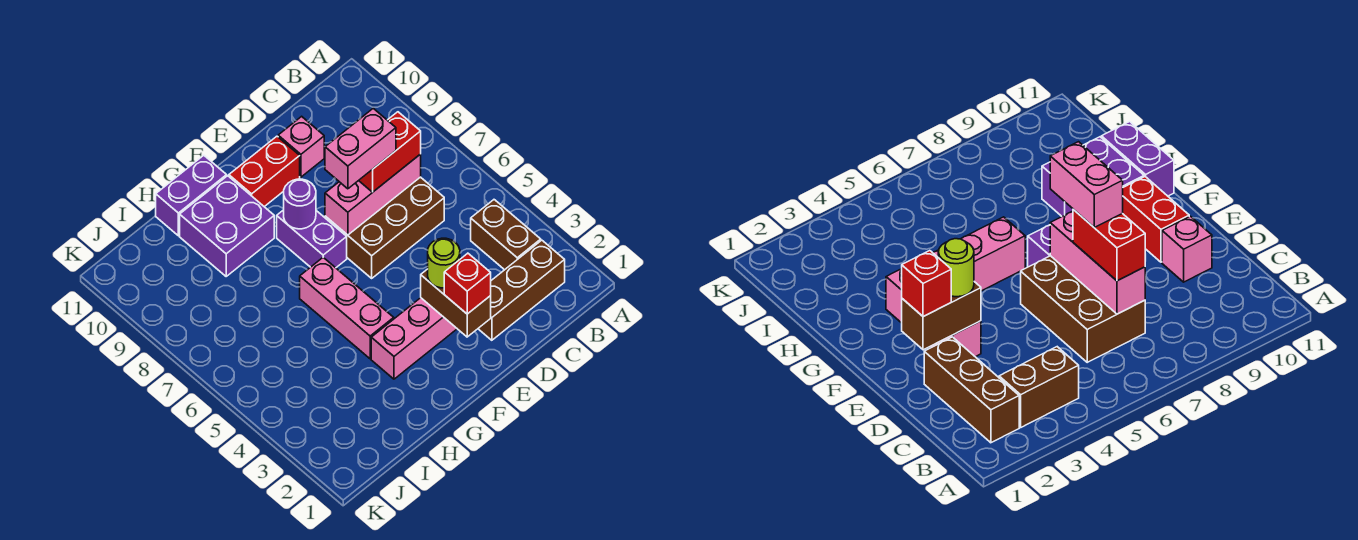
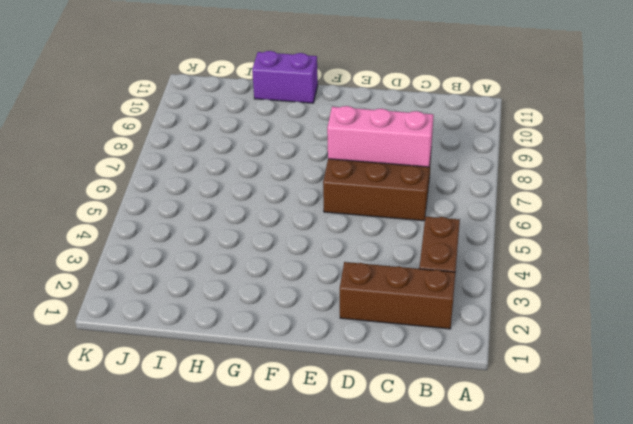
none -> pink 1x1 brick [278,116,324,177]
none -> pink 1x3 brick [371,298,457,379]
none -> red 1x2 brick [229,136,300,207]

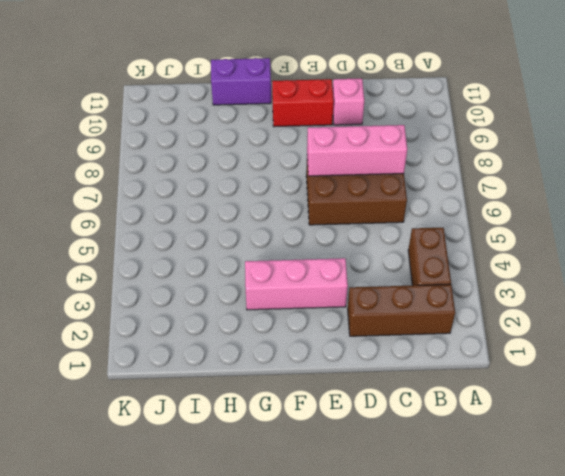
none -> purple 1x2 brick [277,210,347,268]
none -> pink 1x3 brick [300,257,394,359]
none -> purple 2x2 brick [180,176,274,276]

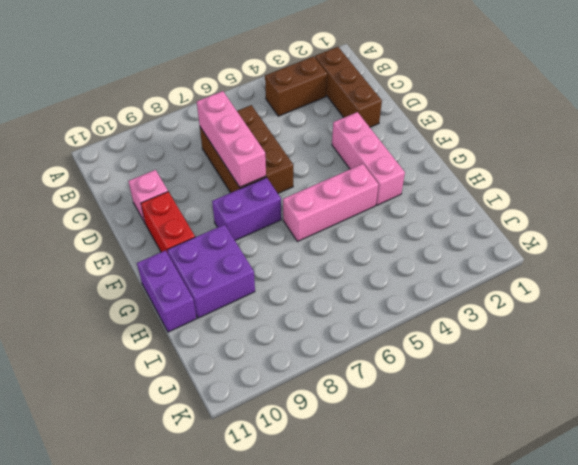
none -> brown 1x2 brick [421,269,491,337]
none -> purple 1x1 round brick [284,179,316,229]
none -> red 1x2 brick [359,112,421,192]

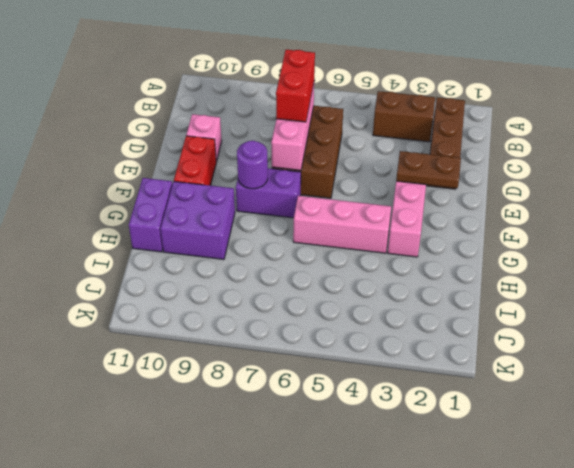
brown 1x2 plate [396,151,461,188] -> brown 1x2 brick [421,269,491,337]
none -> red 1x1 brick [444,253,491,314]
none -> lime 1x1 round brick [428,238,460,288]
none -> pink 1x2 brick [325,108,396,189]

